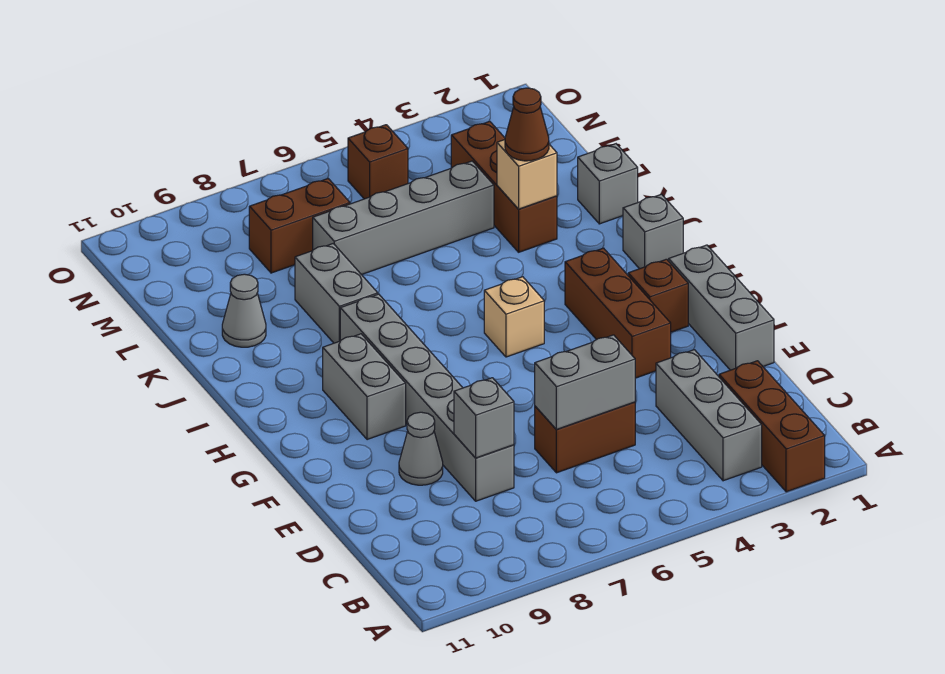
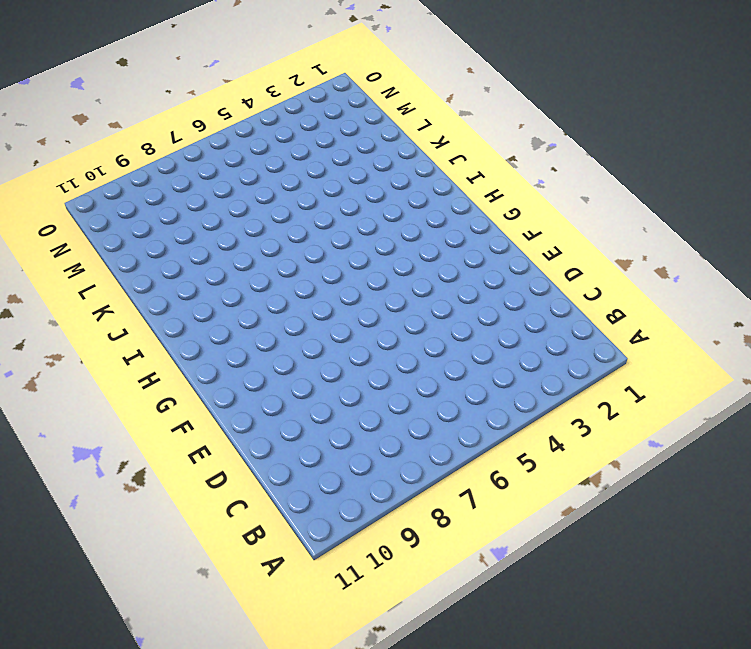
none -> brown 1x3 brick [719,361,825,492]
none -> grey 1x3 brick [656,350,762,481]
none -> brown 1x2 brick [535,402,635,473]

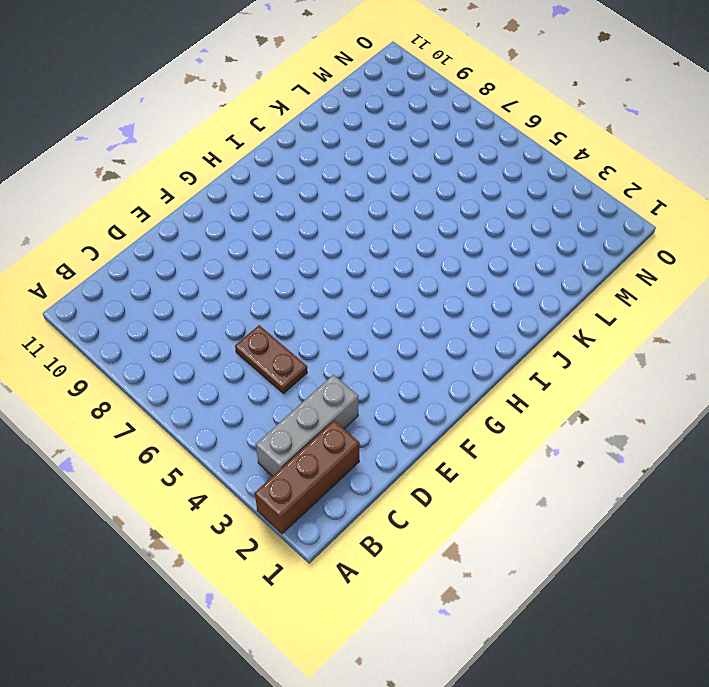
brown 1x2 plate [235,325,307,393] -> brown 1x2 brick [535,402,635,473]
none -> grey 1x6 brick [340,294,514,501]
none -> grey 1x3 brick [669,245,774,370]
none -> grey 1x1 cone [399,412,443,485]

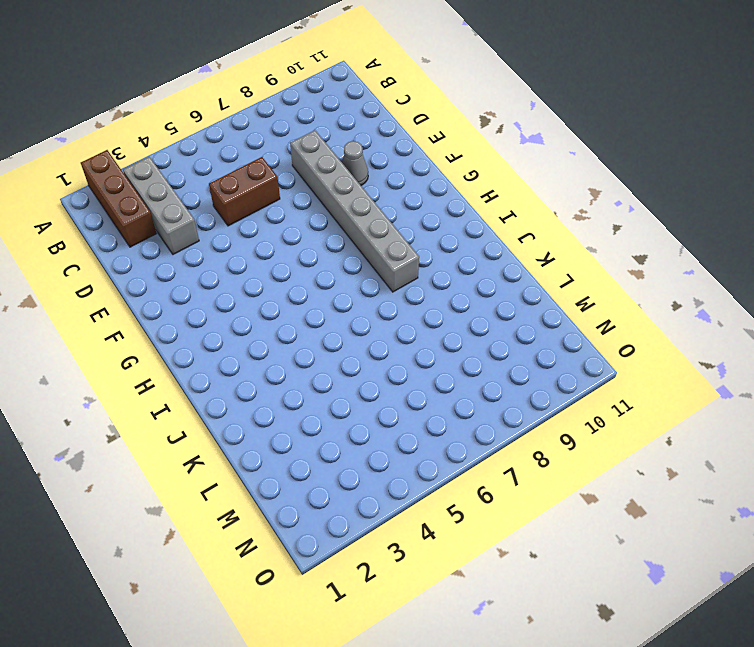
none -> grey 1x3 brick [669,245,774,370]
none -> brown 1x3 brick [565,248,671,378]
none -> brown 1x1 brick [628,259,688,332]

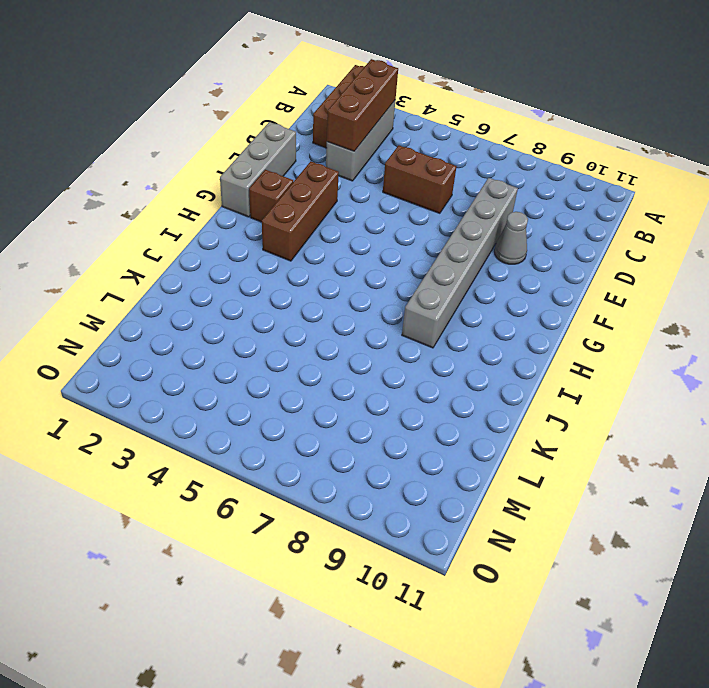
brown 1x3 brick [327,59,398,151] -> brown 1x3 brick moved to [451,121,557,252]
none -> grey 1x2 brick [323,334,406,440]
none -> tan 1x1 brick [484,277,544,357]
none -> grey 1x1 brick [623,194,683,269]

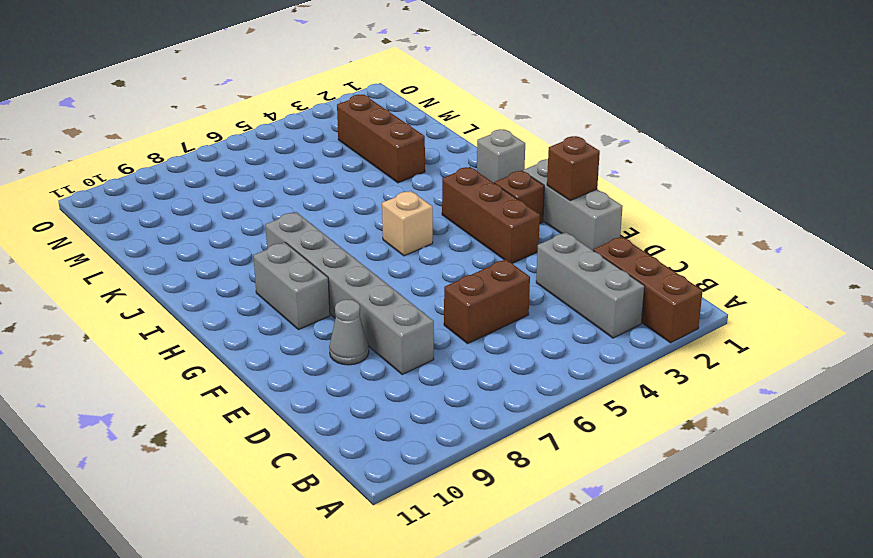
brown 1x1 brick [547,136,600,201] -> brown 1x1 brick moved to [348,125,408,199]
none -> grey 1x2 brick [295,244,378,343]
none -> grey 1x1 brick [578,144,638,224]
none -> grey 1x1 cone [222,274,266,347]

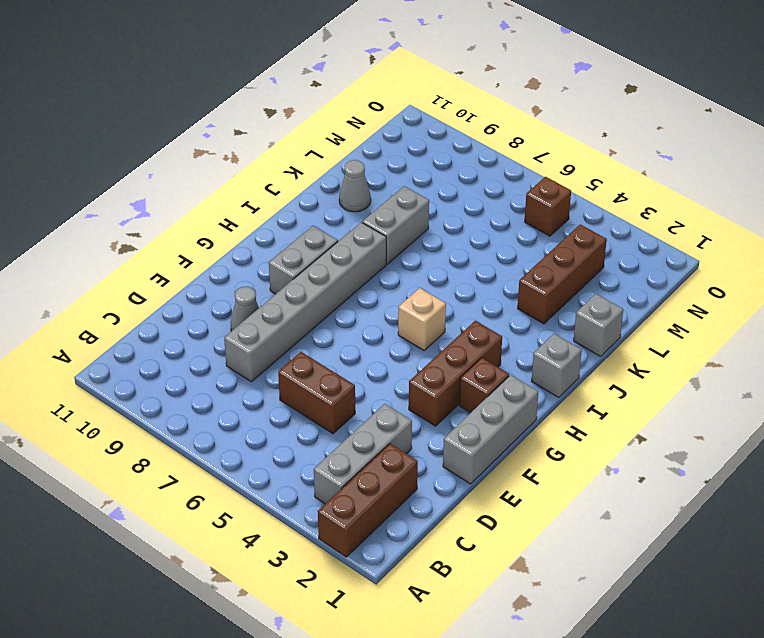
none -> grey 1x4 brick [313,161,494,275]
none -> brown 1x2 brick [249,179,350,273]
none -> grey 1x2 brick [535,335,635,430]

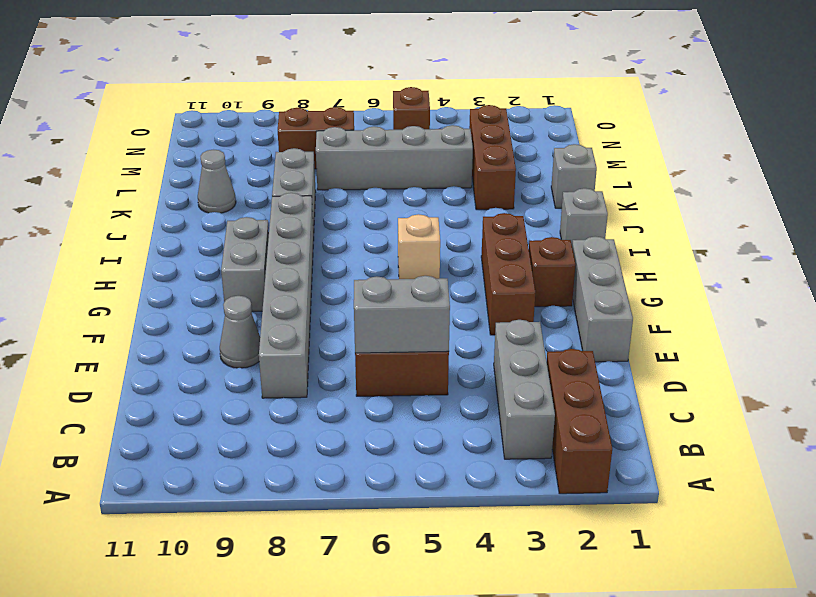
none -> grey 1x1 brick [454,378,514,458]
none -> tan 1x1 brick [497,140,557,209]
none -> brown 1x1 cone [505,88,549,161]

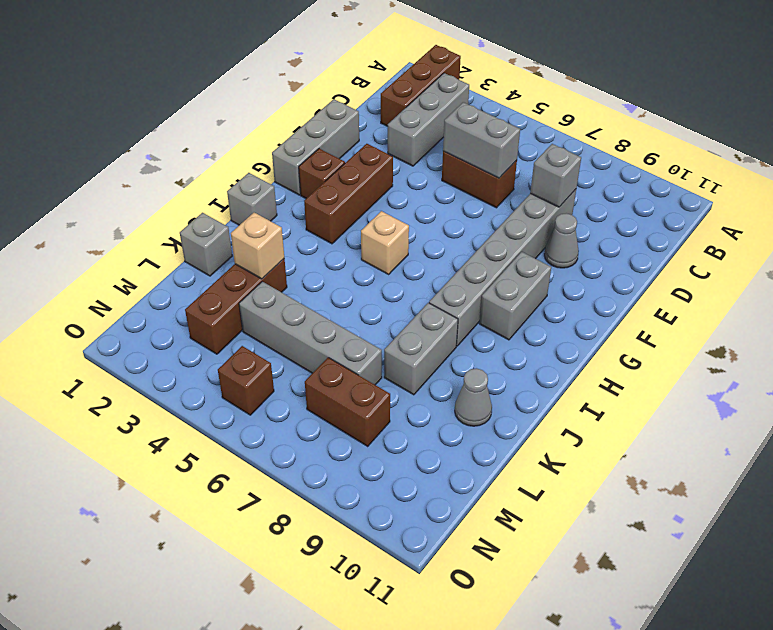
none -> brown 1x1 cone [505,88,549,161]

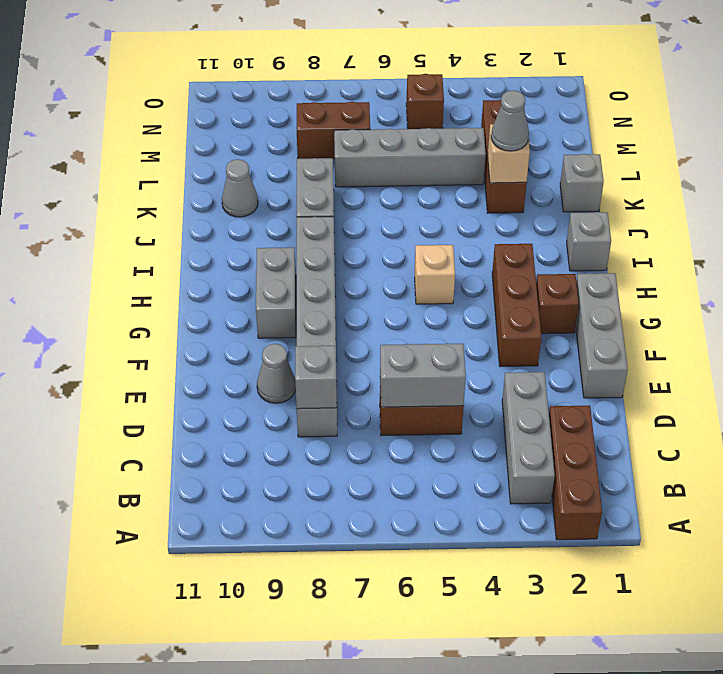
grey 1x1 cone [491,90,529,151] -> brown 1x1 cone [505,88,549,161]

